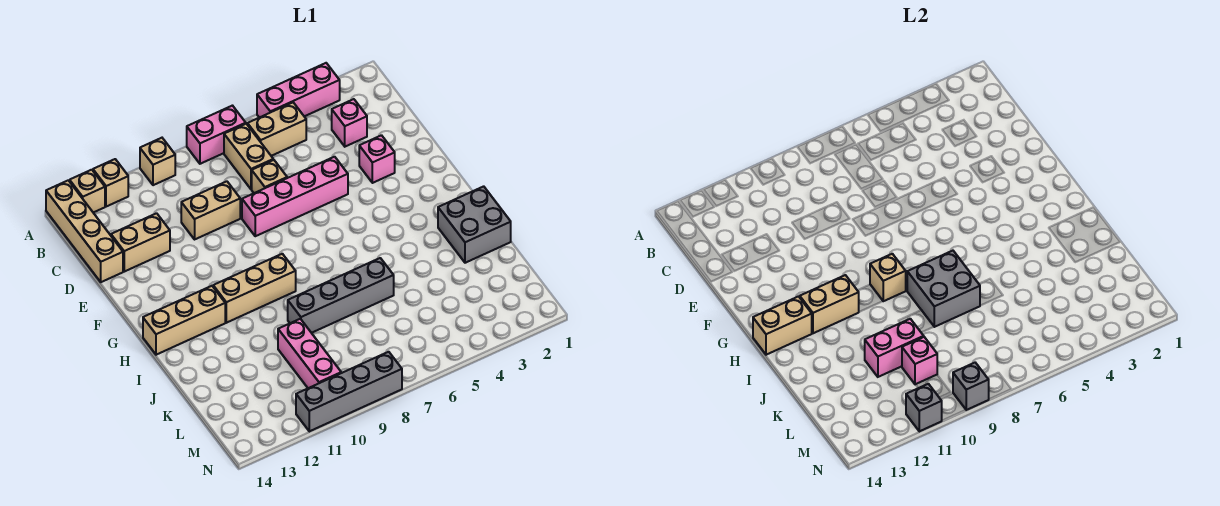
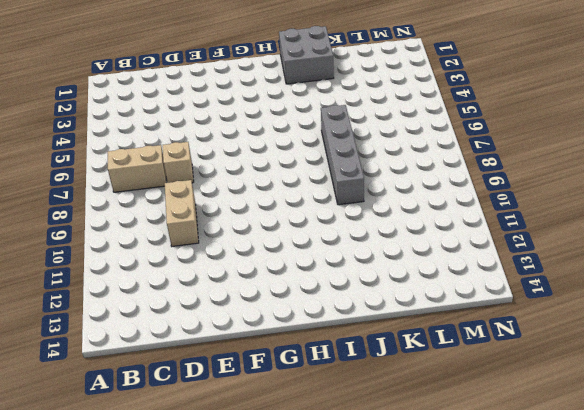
none -> pink 1x3 brick [257,63,340,118]
none -> pink 1x2 brick [187,106,246,164]
none -> tan 1x1 brick [140,138,175,185]

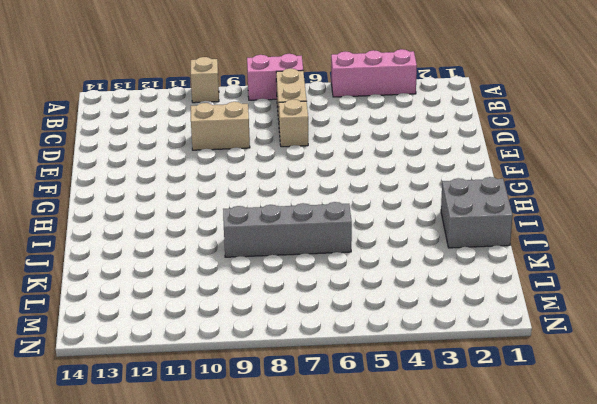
none -> tan 1x1 brick [93,159,128,207]
none -> tan 1x1 brick [70,170,105,213]
none -> tan 1x4 brick [46,180,123,282]

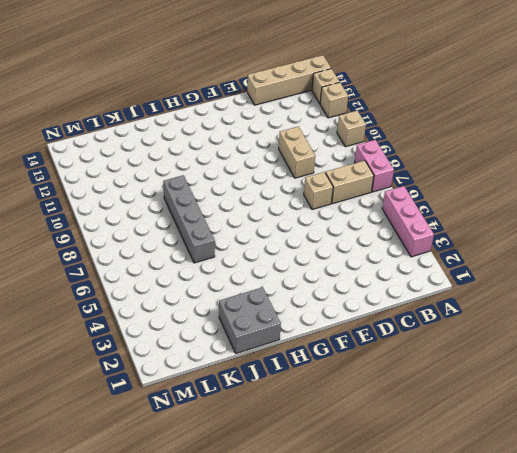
none -> tan 1x2 brick [247,103,306,156]
none -> pink 1x1 brick [332,99,367,147]
none -> tan 1x2 brick [111,213,170,272]

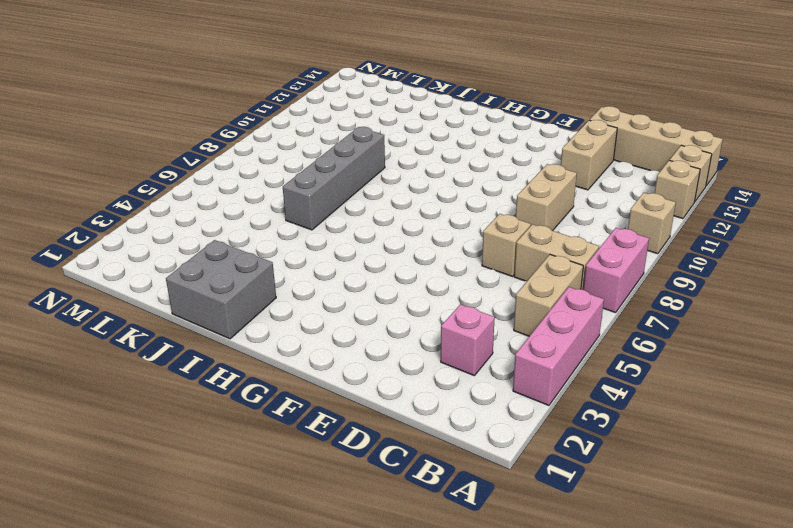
none -> pink 1x1 brick [359,135,395,183]
none -> pink 1x4 brick [242,157,348,236]
none -> tan 1x3 brick [213,254,296,323]

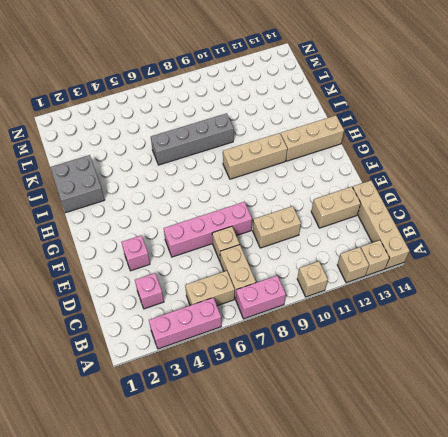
none -> pink 1x3 brick [278,319,341,388]
none -> grey 1x4 brick [296,352,402,431]
none -> tan 1x1 brick [870,254,906,301]

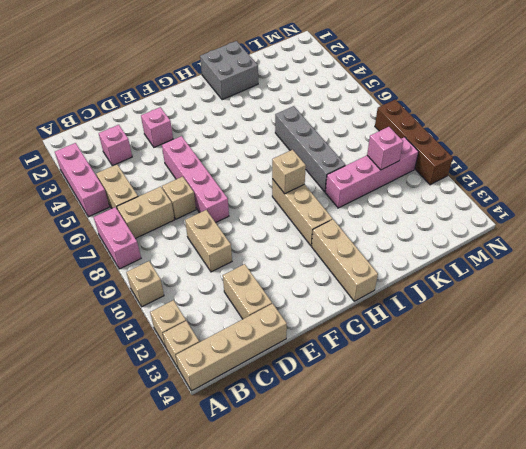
pink 1x4 brick [325,137,418,208] -> pink 1x3 brick [278,319,341,388]
brown 1x4 brick [375,100,453,185] -> grey 1x4 brick [296,352,402,431]
none -> tan 1x2 brick [800,275,859,333]
none -> tan 1x2 brick [753,297,812,355]
none -> grey 2x2 brick [907,251,980,327]

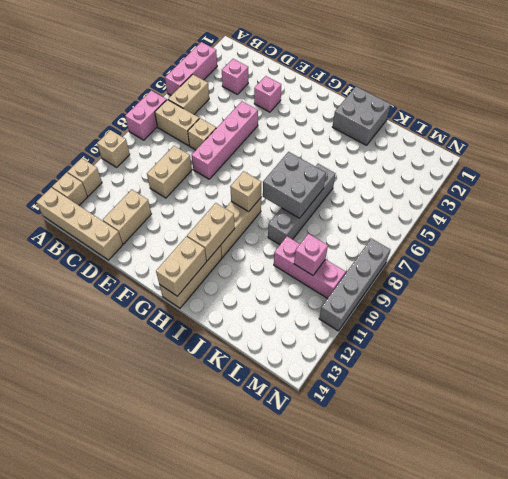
none -> pink 1x2 brick [865,319,924,377]
none -> grey 1x1 brick [953,363,989,410]
none -> grey 1x1 brick [906,384,942,431]

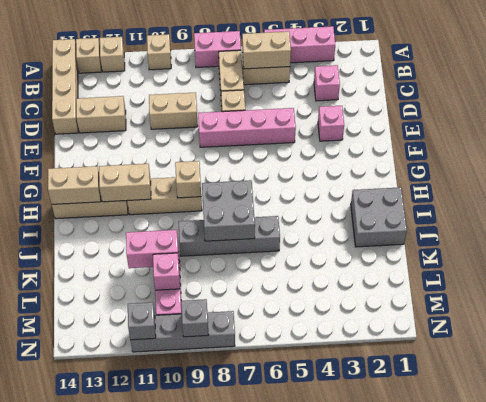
tan 1x2 brick [242,31,291,69] -> none

